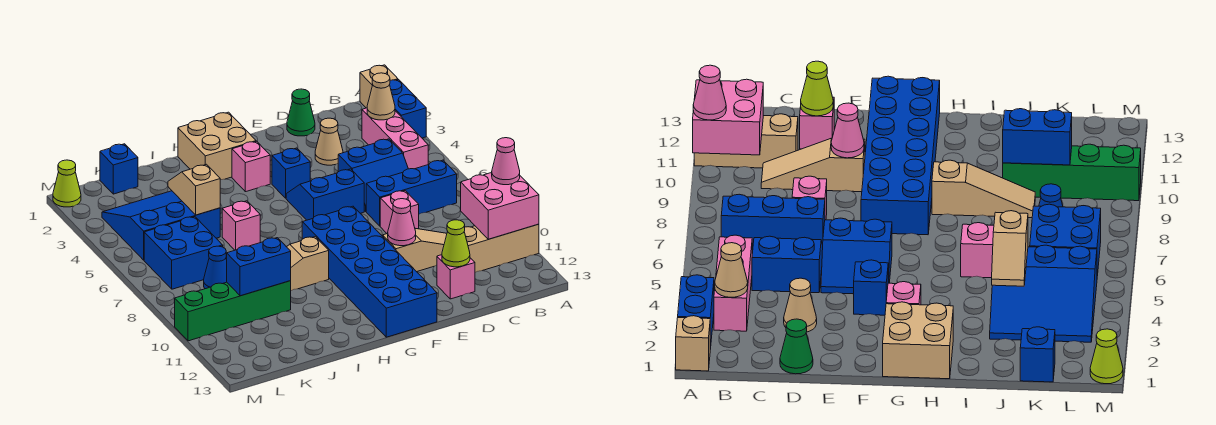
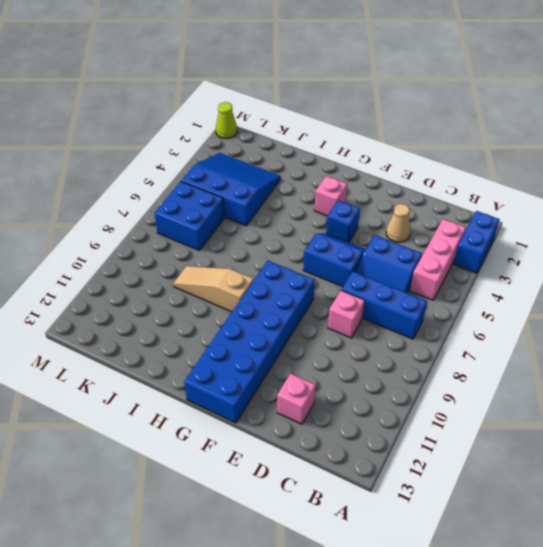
none -> tan 1x1 brick [360,65,398,108]
none -> tan 1x3 brick [464,224,539,272]
none -> tan 1x3 slope [383,228,447,272]
none -> green 1x1 cone [287,89,315,136]

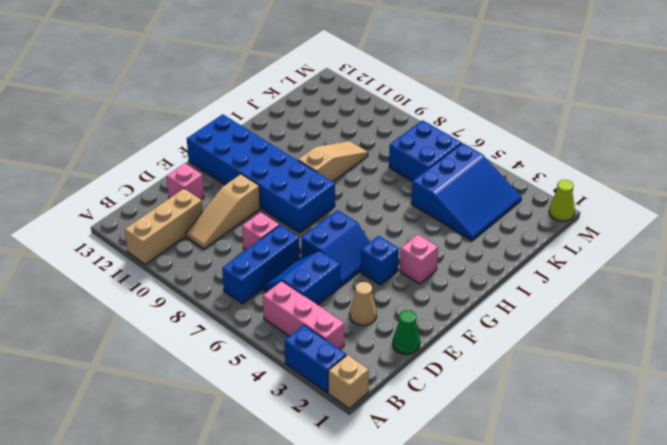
none -> tan 2x2 brick [178,112,256,180]
none -> pink 1x1 brick [222,201,260,250]
none -> green 1x4 brick [175,281,291,341]
none -> blue 1x1 brick [100,144,138,194]

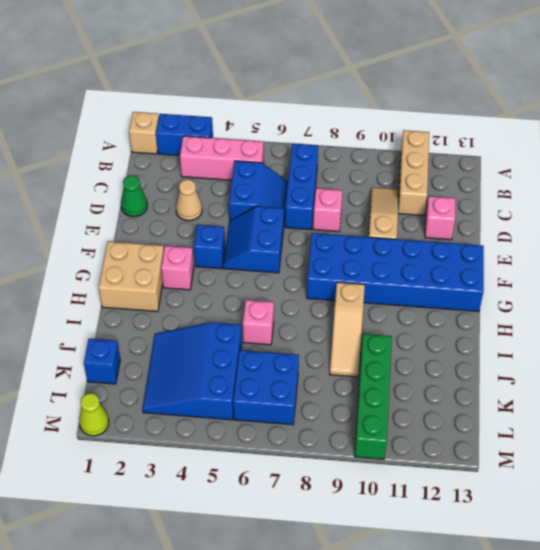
none -> blue 1x1 cone [204,246,227,289]
none -> pink 2x2 brick [461,173,539,239]
none -> tan 1x1 cone [367,73,395,120]
none -> lime 1x1 cone [442,220,470,267]

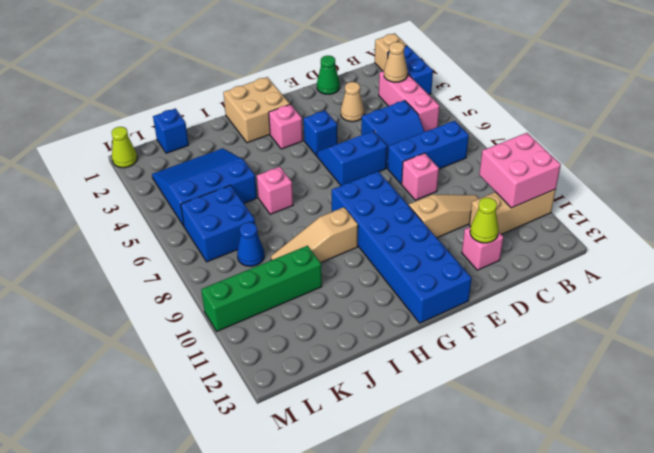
none -> pink 1x1 cone [388,199,416,246]
none -> tan 1x2 slope [168,164,220,215]
none -> blue 1x2 brick [226,238,291,296]
none -> pink 1x1 cone [492,138,520,185]

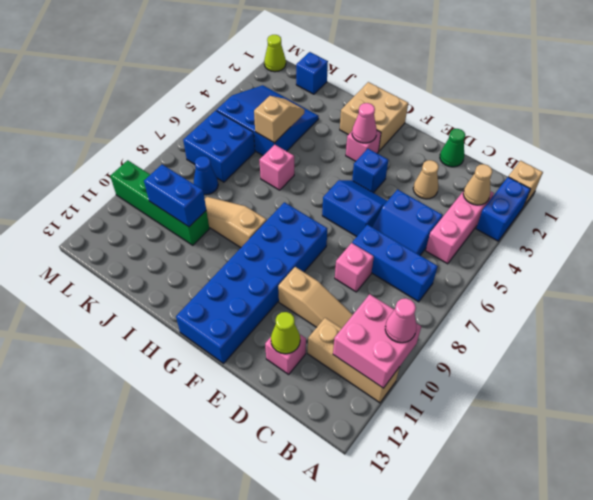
pink 1x1 cone [352,103,377,143] -> pink 1x1 cone moved to [388,199,416,246]

